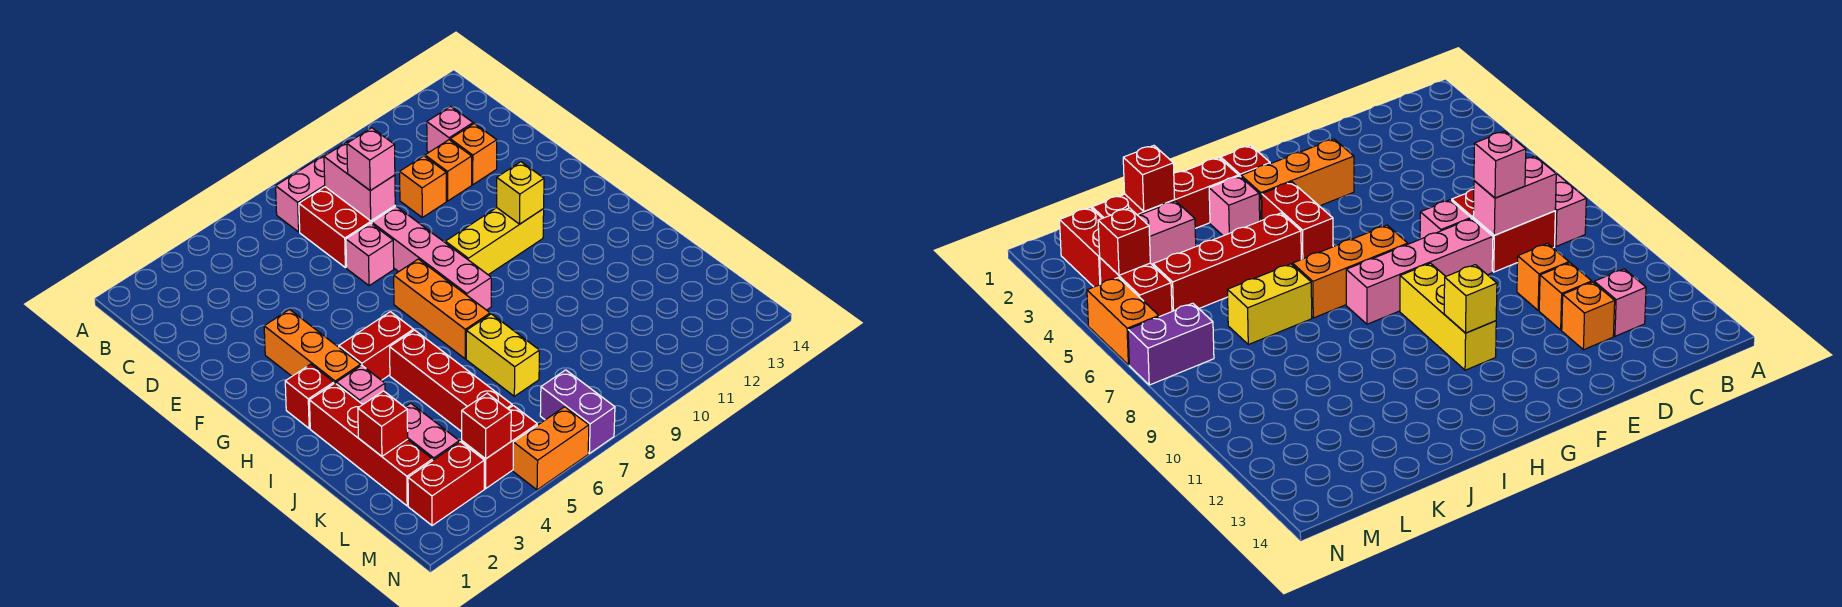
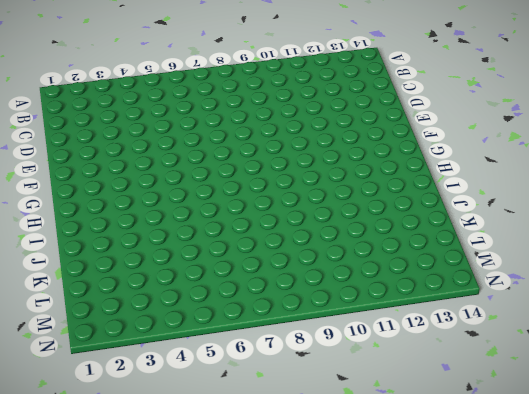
none -> pink 1x2 brick [276,154,327,232]
none -> red 2x2 brick [299,187,395,268]
none -> pink 1x1 brick [427,106,473,152]

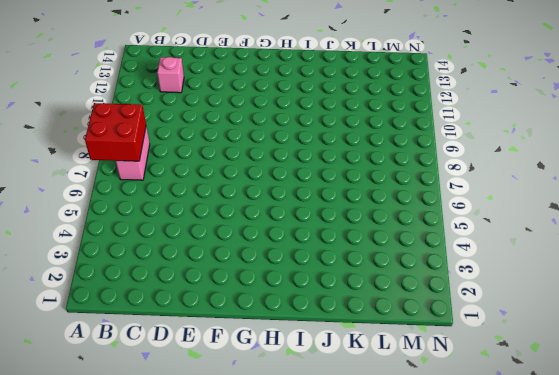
red 2x2 brick [85,103,146,161] -> red 2x2 brick moved to [299,187,395,268]
none -> orange 1x1 brick [400,156,446,217]
none -> orange 1x1 brick [425,140,472,201]
none -> orange 1x1 brick [450,124,497,185]

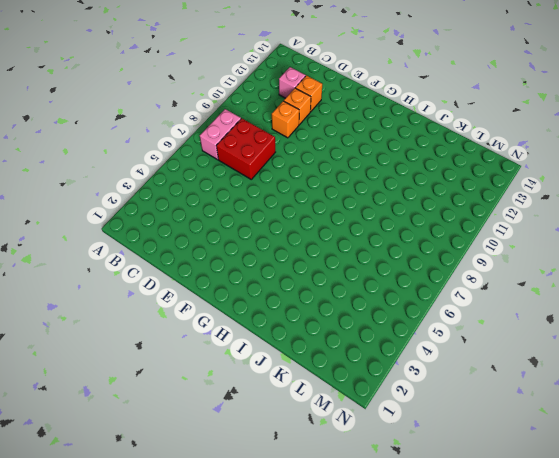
none -> pink 1x1 brick [346,223,394,286]
none -> pink 1x4 brick [372,206,491,310]
none -> orange 1x3 brick [264,310,361,383]

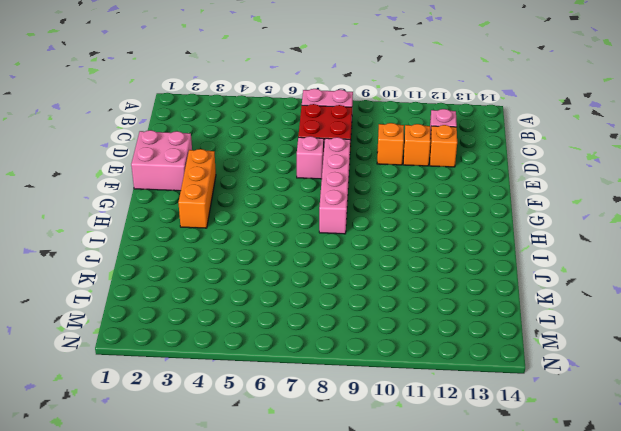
pink 2x2 brick [131,130,192,191] -> none
none -> orange 1x3 brick [394,259,490,359]
none -> yellow 1x3 brick [445,208,544,275]
none -> red 1x1 brick [285,364,334,428]

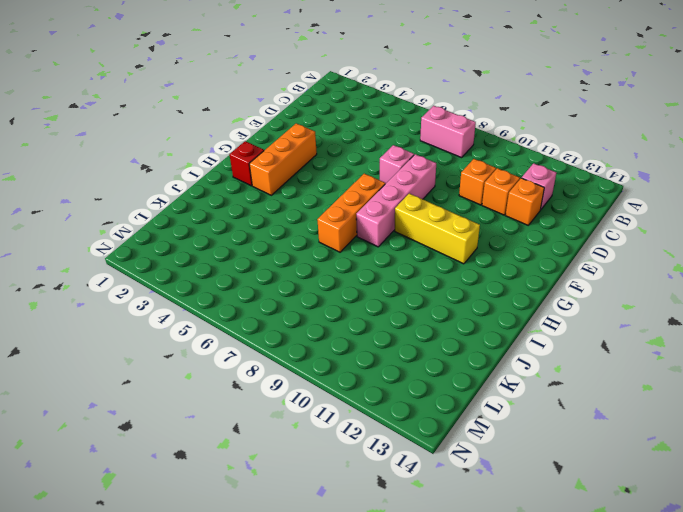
none -> red 2x2 brick [299,187,395,268]
none -> red 1x2 brick [339,312,413,380]
none -> red 1x4 brick [310,383,433,506]

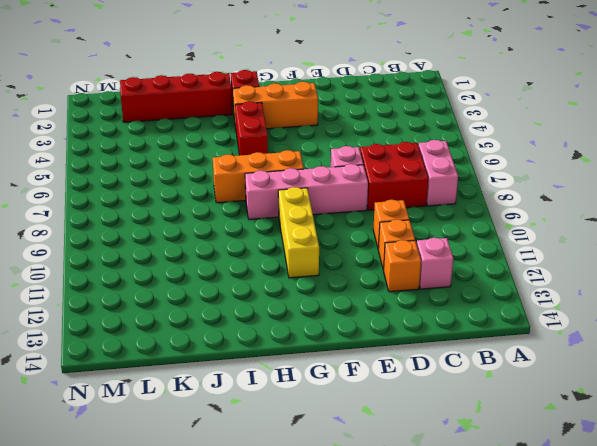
none -> pink 1x1 brick [336,365,385,404]
none -> red 1x4 brick [390,330,512,432]
none -> yellow 1x2 brick [466,314,540,396]

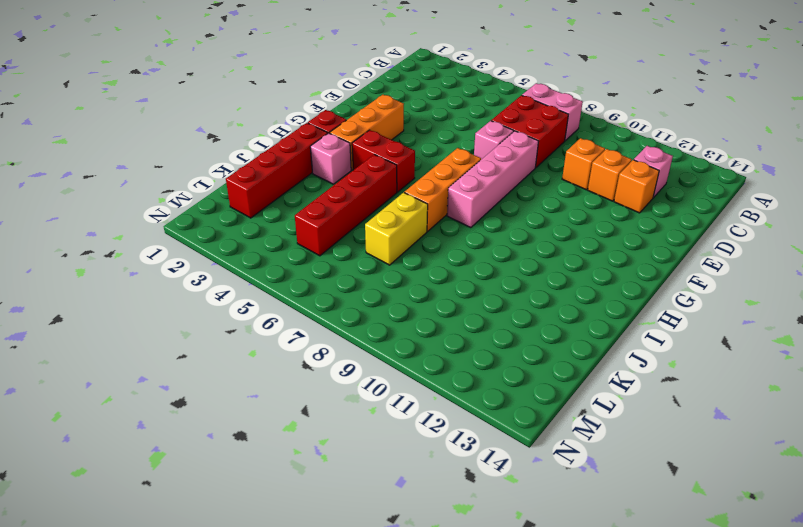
none -> yellow 1x3 brick [445,208,544,275]
none -> pink 1x2 brick [405,403,459,460]
none -> red 1x2 brick [408,442,484,526]

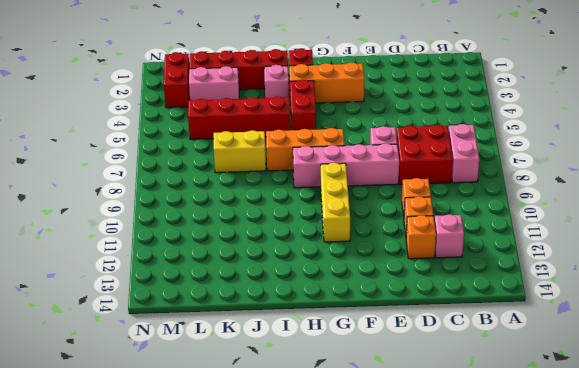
none -> red 1x2 brick [462,406,537,489]
none -> purple 1x2 brick [540,370,615,453]
none -> orange 1x2 brick [513,407,589,490]

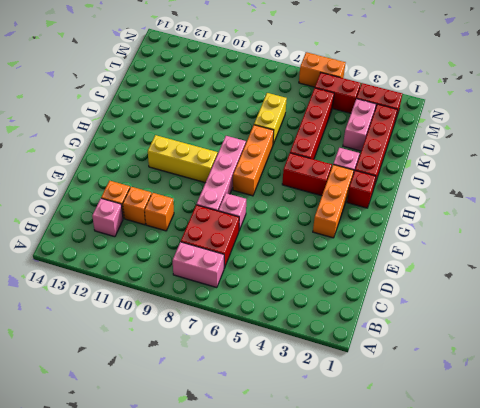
none -> purple 1x2 brick [540,370,615,453]
none -> pink 1x2 brick [324,141,395,221]
none -> yellow 1x1 brick [497,162,544,224]

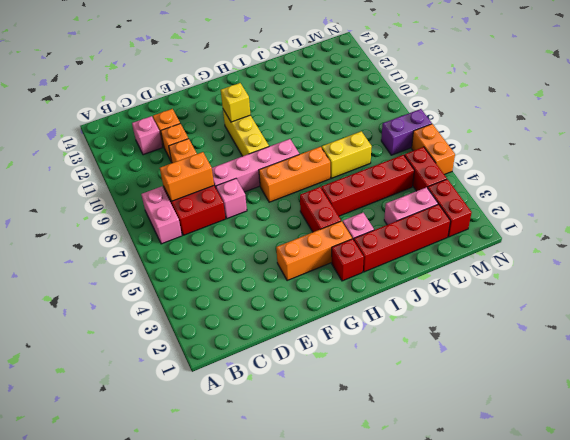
orange 1x2 brick [160,152,214,201] -> pink 1x2 brick [324,141,395,221]
none -> red 1x1 brick [358,391,408,456]
none -> red 1x1 brick [462,393,511,459]
none -> pink 1x1 brick [347,128,395,191]

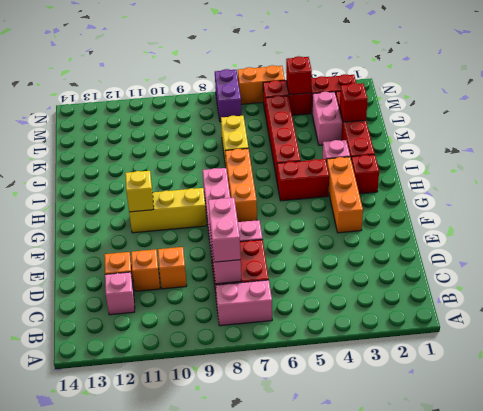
pink 1x2 brick [208,198,241,262] -> pink 1x1 brick [347,128,395,191]

